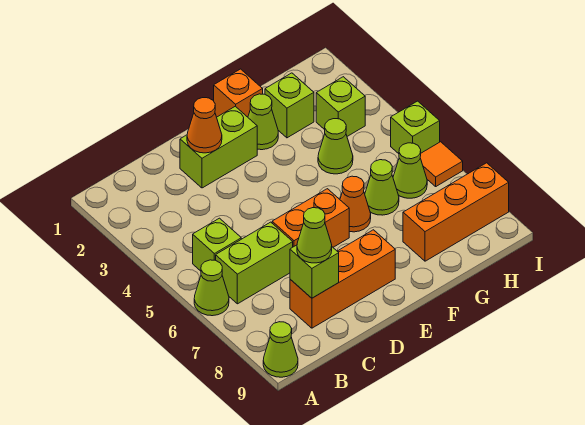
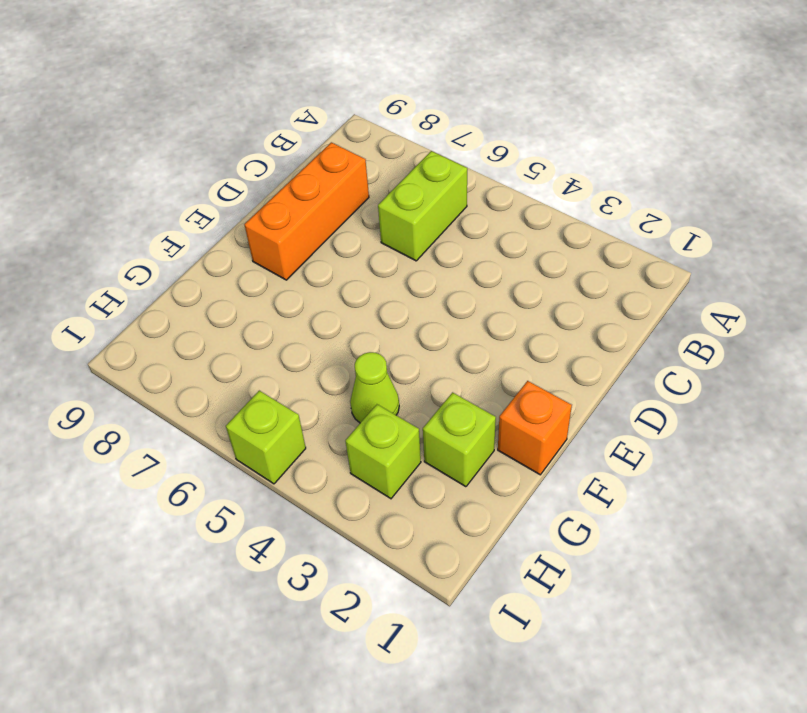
none -> lime 1x1 cone [194,260,229,316]
none -> lime 1x1 cone [263,322,298,377]
none -> lime 1x1 brick [193,218,241,271]

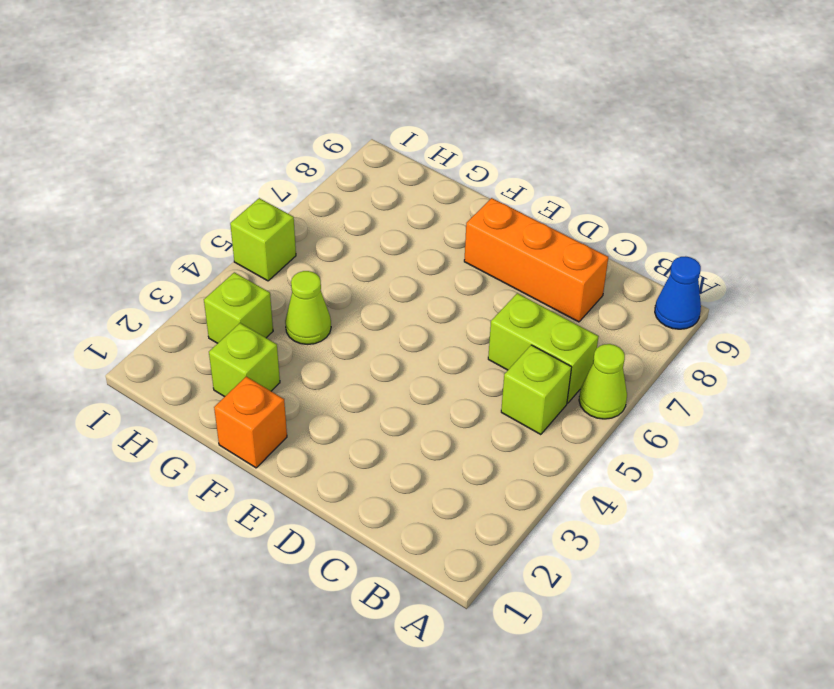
blue 1x1 cone [655,256,701,329] -> lime 1x1 cone [263,322,298,377]
none -> lime 1x2 brick [180,106,257,188]
none -> orange 1x2 brick [272,189,349,247]
none -> lime 1x1 cone [248,94,278,150]

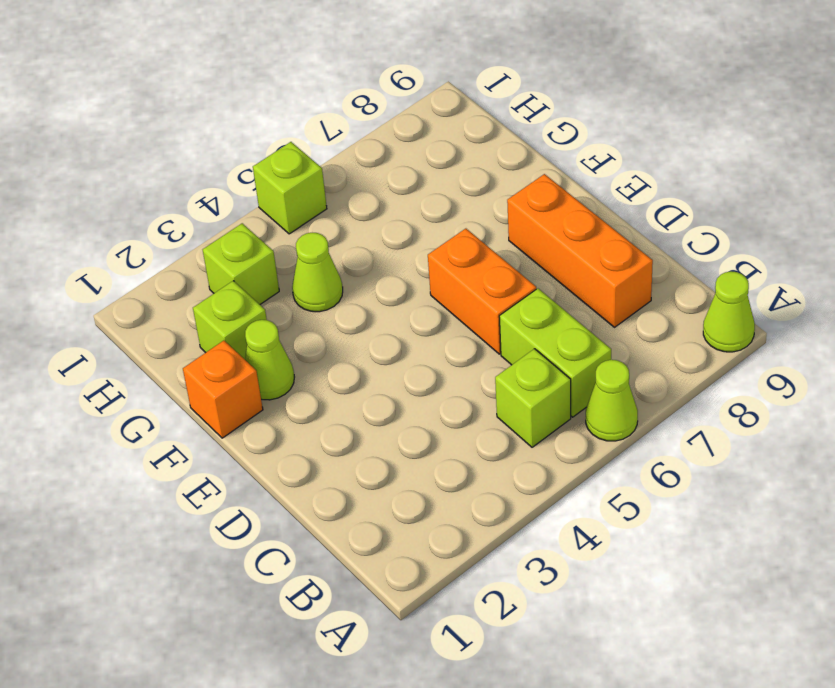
none -> lime 1x2 brick [180,106,257,188]
none -> orange 1x1 cone [340,176,371,232]
none -> lime 1x1 cone [365,160,399,215]

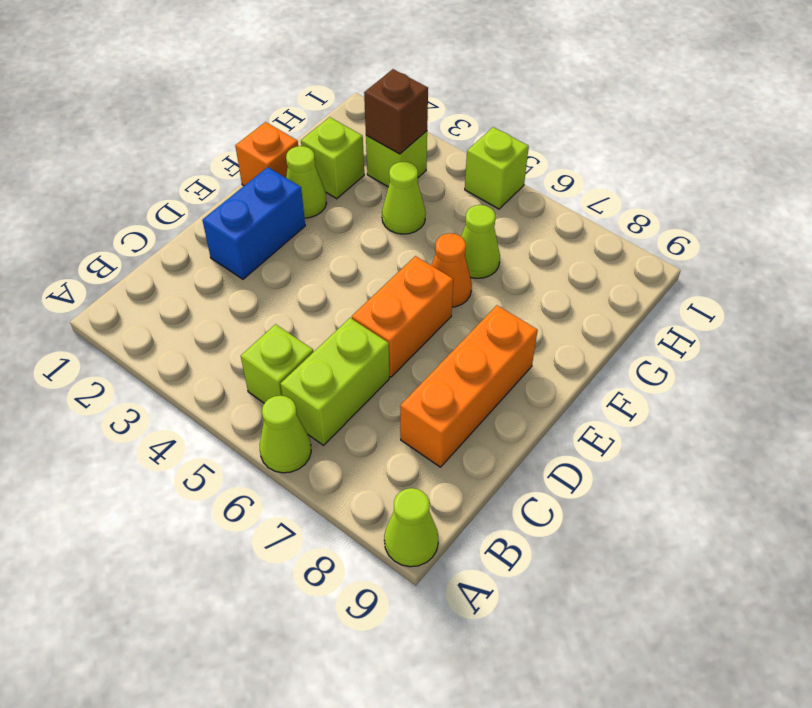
blue 1x2 brick [202,167,305,279] -> lime 1x2 brick [180,106,257,188]
brown 1x1 brick [364,69,428,154] -> none
none -> orange 1x3 brick [403,163,509,261]
none -> lime 1x1 cone [393,143,427,198]
none -> orange 1x1 tile [420,142,463,186]

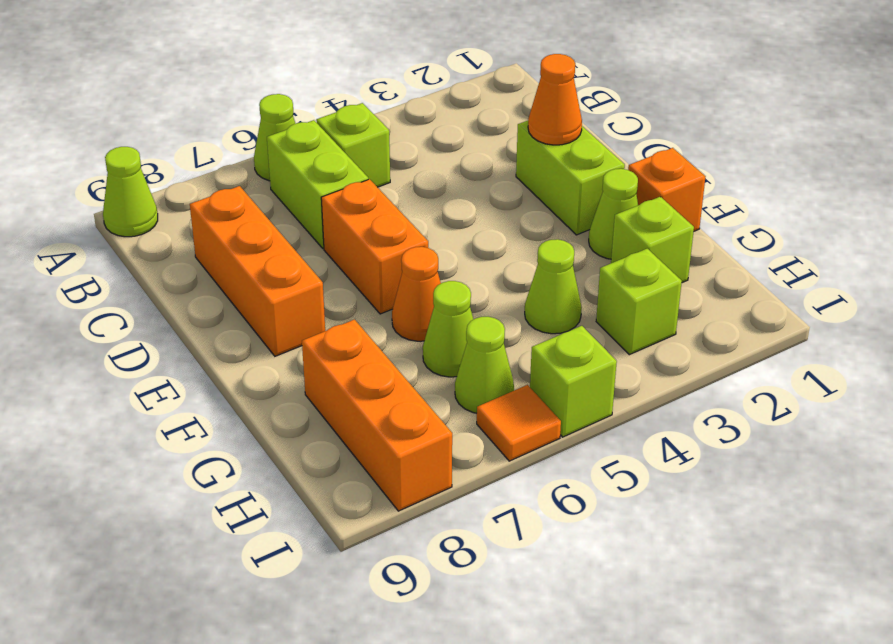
none -> lime 1x1 brick [290,245,339,298]
none -> lime 1x1 cone [297,208,332,263]

